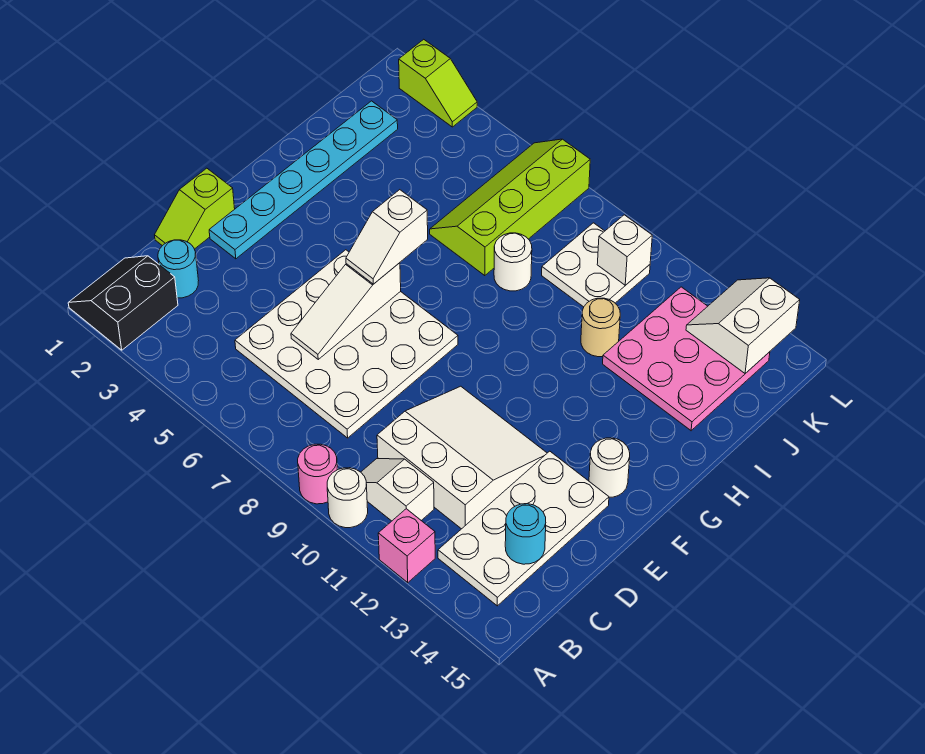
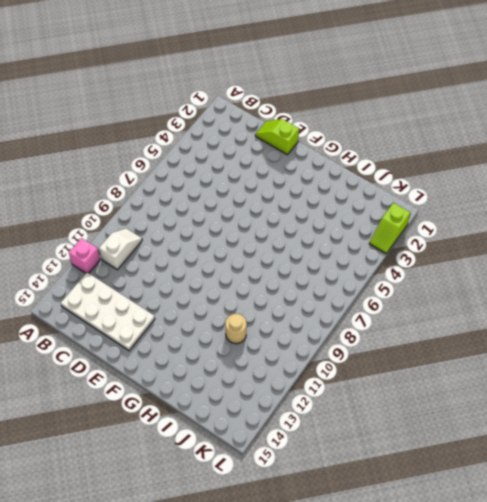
none -> black 2x2 slope [68,256,178,350]
none -> pink 1x1 round brick [298,444,337,504]
none -> white 1x1 round brick [327,468,368,528]

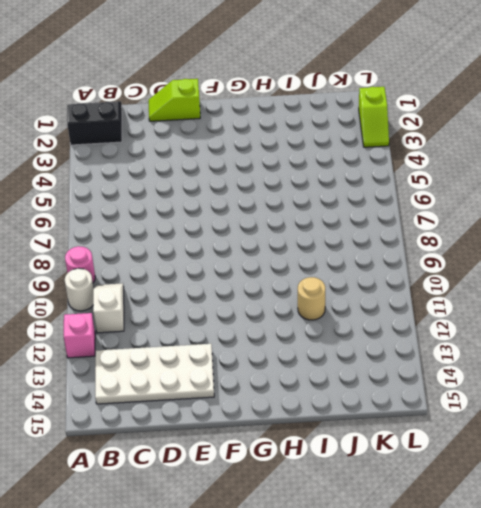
none -> cyan 1x1 round brick [158,240,199,298]
none -> white 4x4 plate [235,250,458,438]
none -> white 3x3 slope [377,386,547,529]

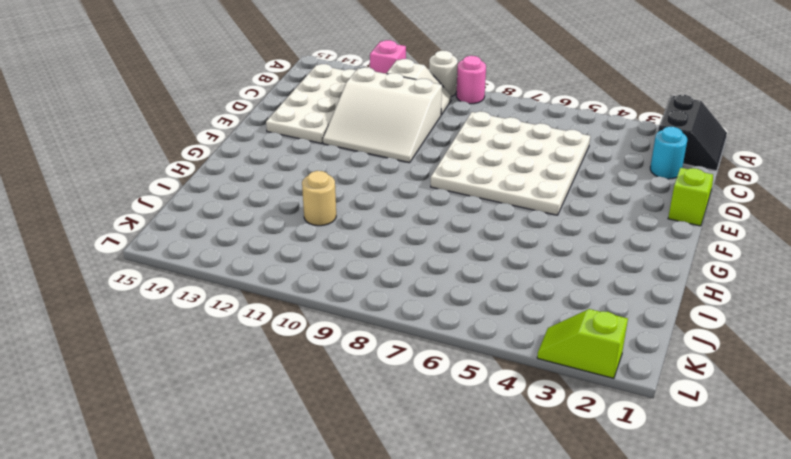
none -> cyan 1x6 plate [209,101,398,259]
none -> white 1x1 round brick [589,438,630,497]
none -> lime 2x4 slope [430,139,590,276]

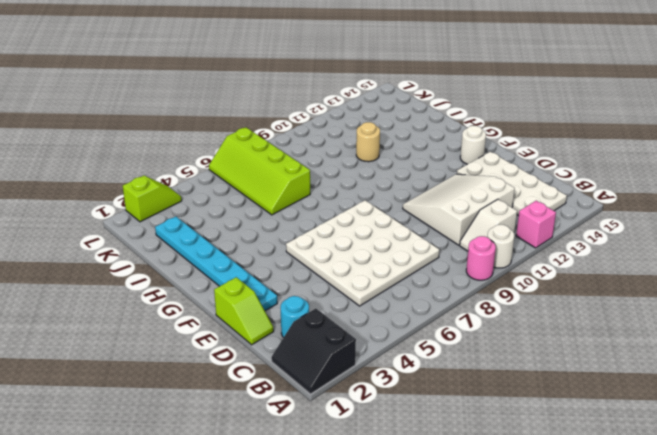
none -> white 1x1 round brick [494,233,532,291]
none -> pink 3x3 plate [603,287,770,431]
none -> white 2x2 plate [542,223,650,307]

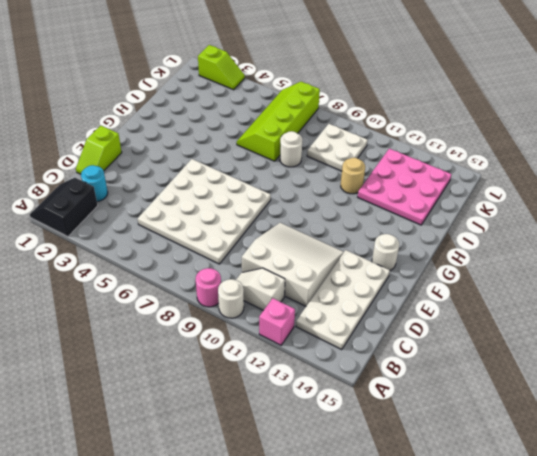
none -> cyan 1x6 plate [209,101,398,259]
none -> cyan 1x1 round brick [505,504,546,564]
none -> white 1x3 slope [291,263,401,359]

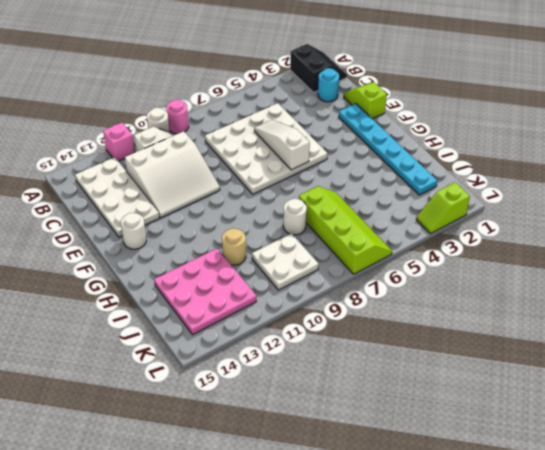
none -> cyan 1x1 round brick [505,504,546,564]
none -> white 1x1 brick [597,215,652,285]
none -> white 2x2 slope [686,278,800,373]

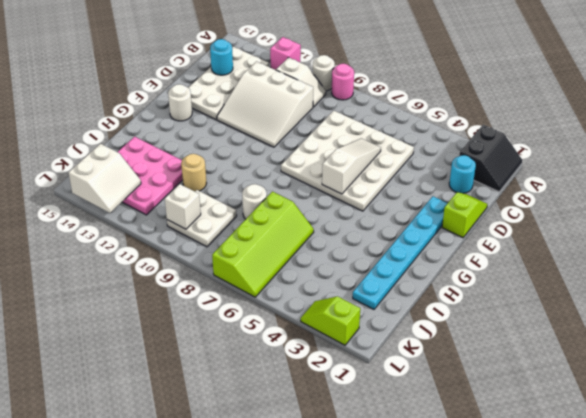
none -> white 1x2 slope [346,190,428,284]

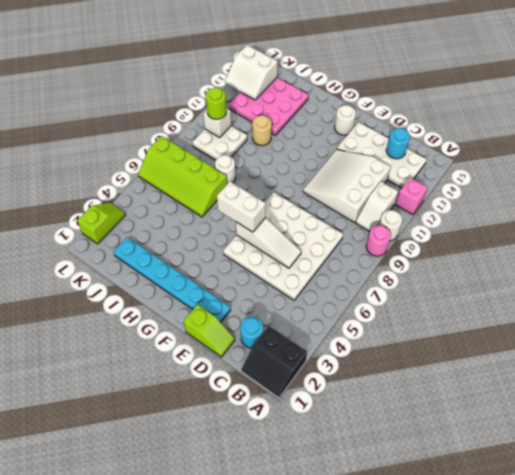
white 1x2 brick [217,182,266,232] -> white 1x2 slope [346,190,428,284]
lime 1x1 round brick [206,88,227,119] -> none

